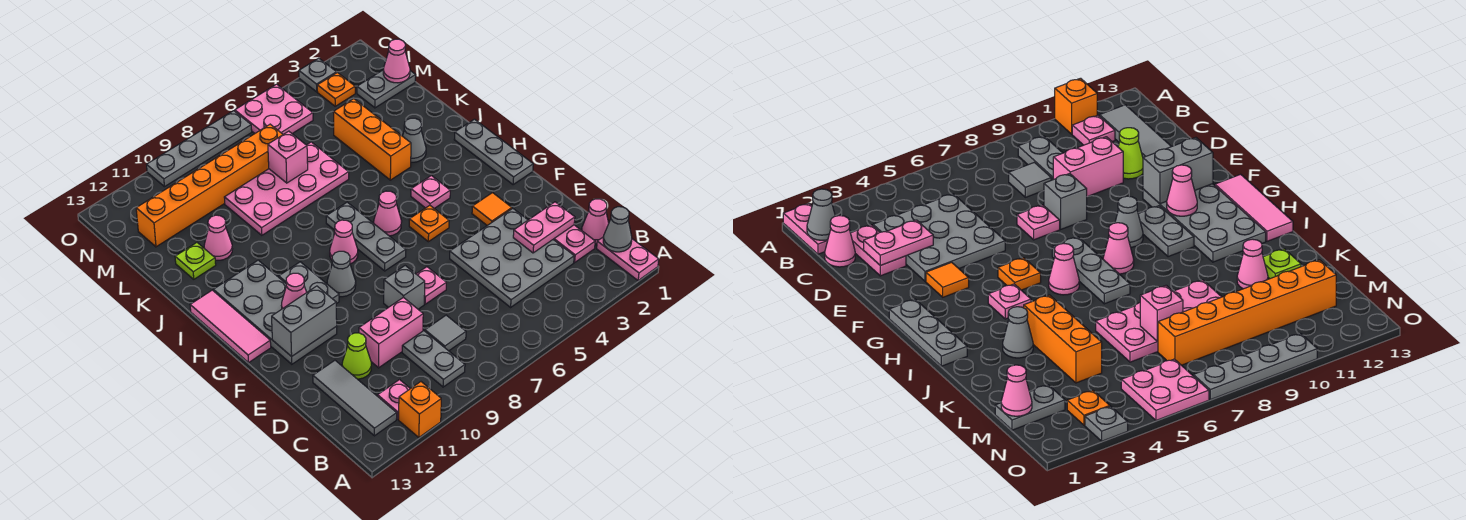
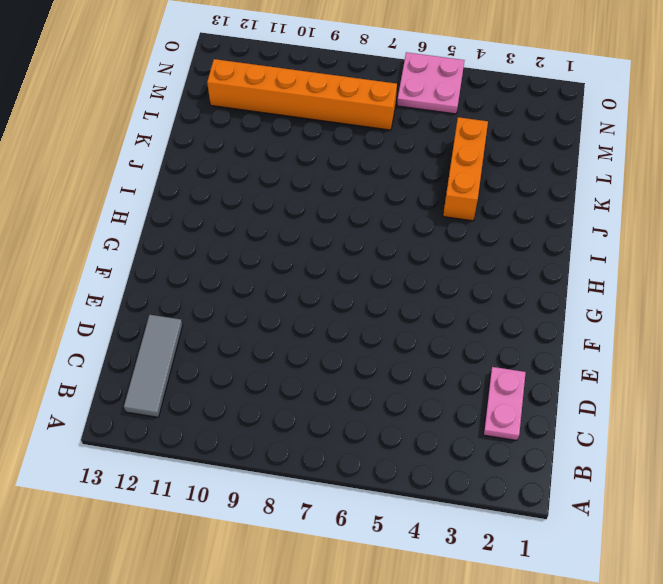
none -> pink 1x2 plate [597,237,659,280]
none -> orange 1x1 brick [399,382,441,437]
none -> grey 1x2 plate [402,331,465,387]
none -> pink 1x1 plate [378,380,410,419]

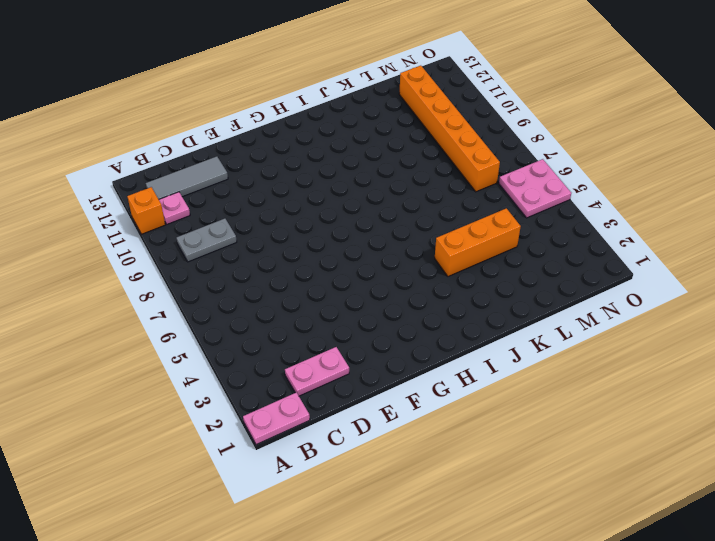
none -> pink 1x1 cone [582,199,609,244]
none -> grey 3x3 plate [450,209,574,307]
none -> grey 1x1 tile [425,315,466,351]
none -> pink 1x2 brick [359,297,423,368]

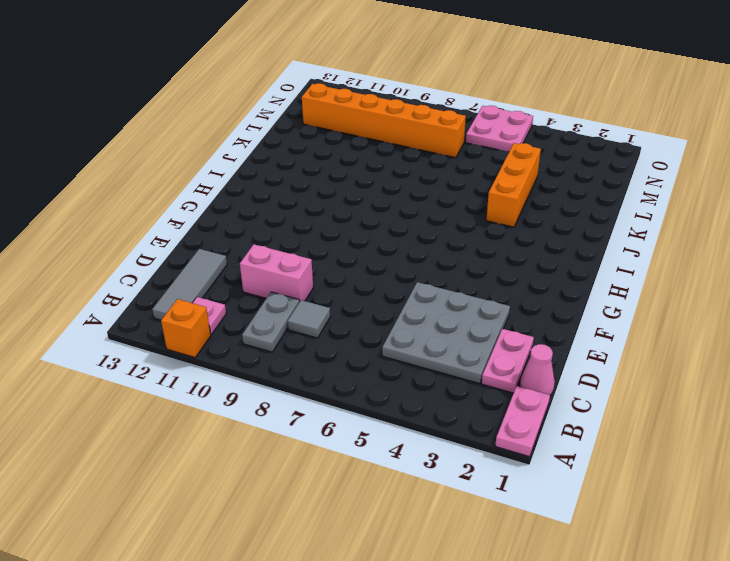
none -> lime 1x1 cone [342,333,371,379]
none -> pink 1x1 plate [417,267,446,304]
none -> grey 1x1 brick [384,266,425,309]
none -> orange 1x1 tile [472,193,512,225]

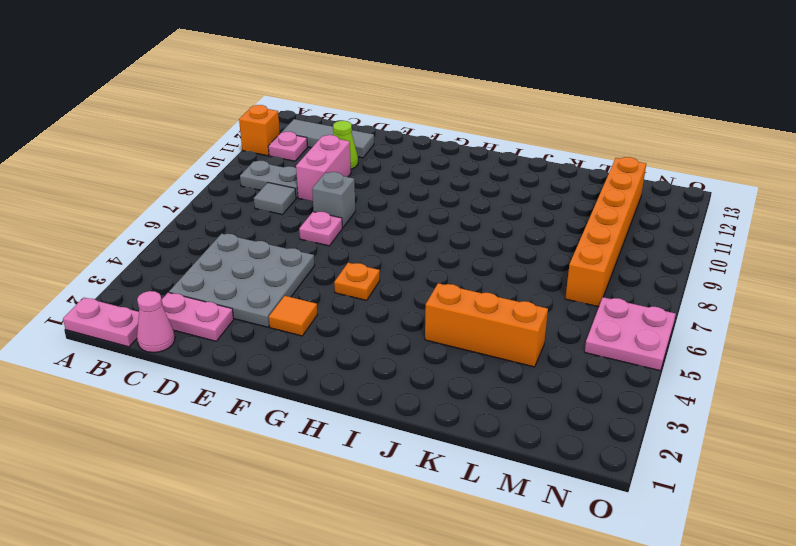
none -> grey 2x4 plate [213,260,337,364]
none -> grey 1x3 plate [454,119,533,185]
none -> grey 1x3 plate [326,202,406,271]
none -> grey 1x1 cone [327,251,356,297]

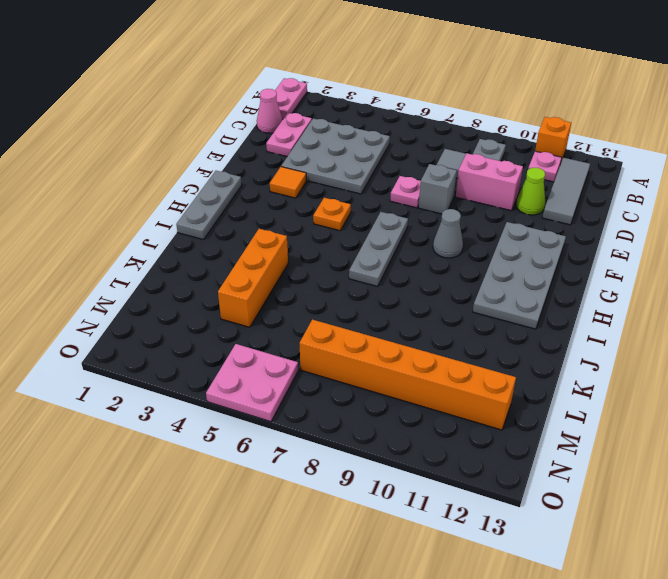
none -> grey 1x2 plate [279,262,339,304]
none -> pink 1x3 tile [190,290,271,363]
none -> pink 1x1 plate [411,176,450,209]
none -> pink 1x1 cone [374,191,402,236]

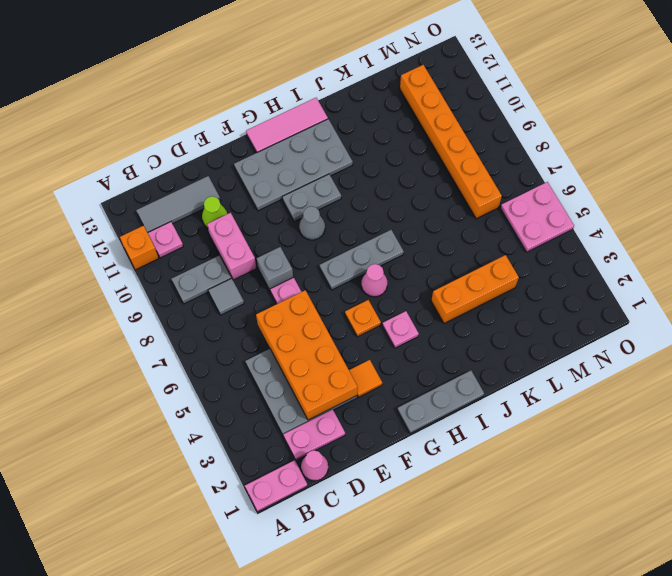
orange 2x4 brick [256,290,358,420] -> pink 1x2 plate [513,202,575,253]
none -> pink 1x1 cone [330,220,358,264]
none -> grey 1x1 cone [403,118,426,162]
none -> pink 2x4 plate [224,142,349,235]
none -> pink 1x1 cone [204,215,232,260]

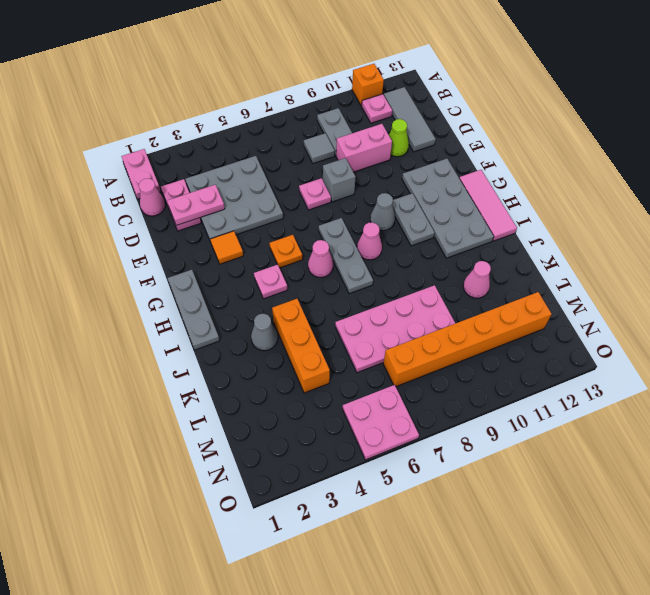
none -> lime 1x1 plate [175,243,216,279]
none -> grey 1x2 plate [357,70,416,108]
none -> orange 1x1 plate [317,73,355,106]
none -> grey 1x1 plate [299,58,336,92]

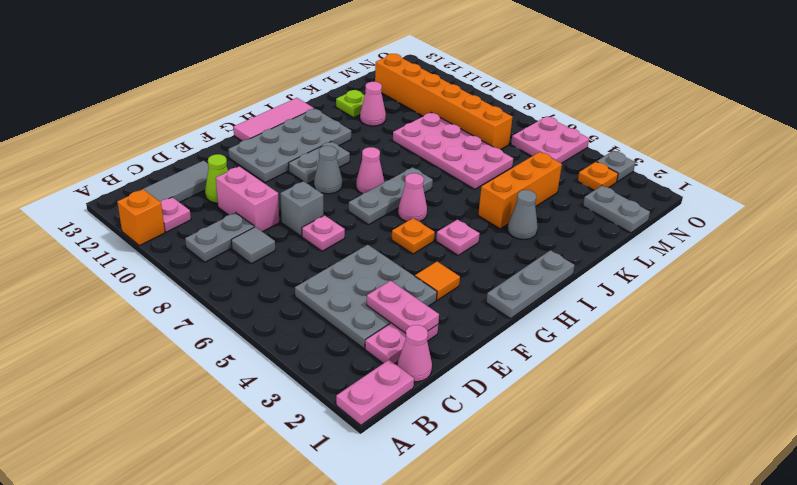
none -> grey 1x4 plate [147,111,252,187]
none -> grey 1x1 cone [603,207,632,252]
none -> grey 1x2 brick [272,286,337,357]
none -> pink 1x1 cone [281,273,307,309]

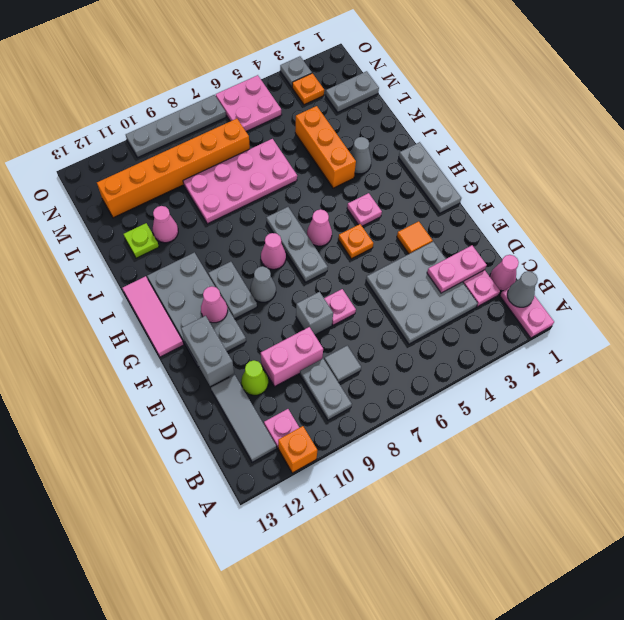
grey 1x2 brick [181,316,234,386] -> grey 1x2 brick turned to [272,286,337,357]
none -> pink 1x1 brick [268,131,308,183]
none -> pink 1x1 cone [383,39,410,83]

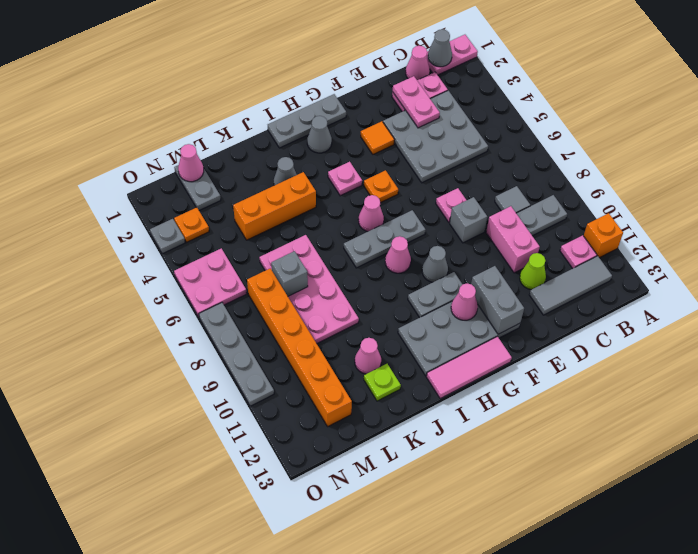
grey 1x1 cone [307,116,332,153] -> none
grey 1x1 brick [271,251,308,296] -> pink 1x1 brick [268,131,308,183]

